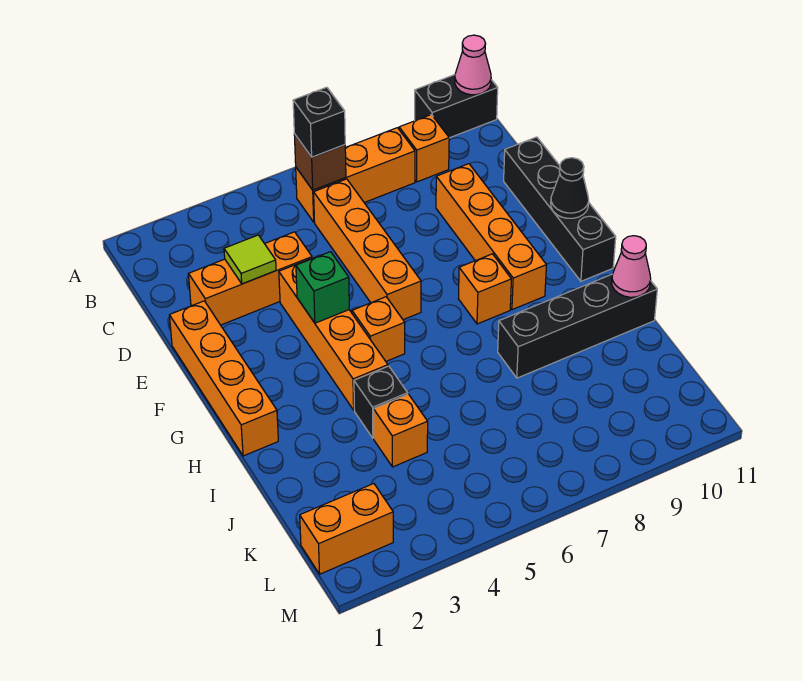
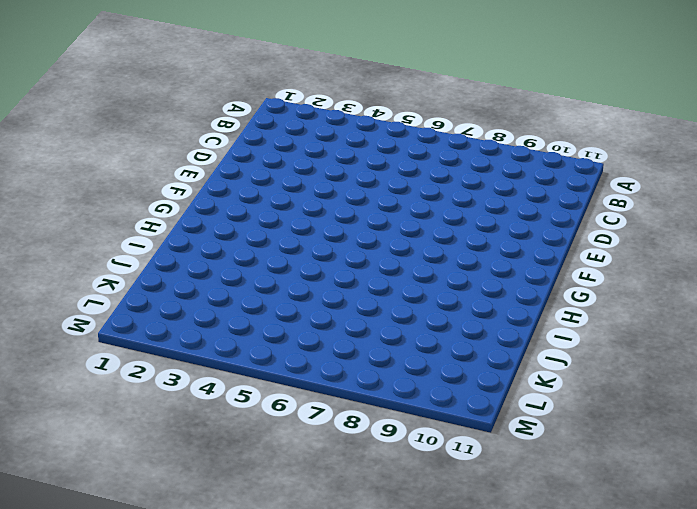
none -> black 1x2 brick [415,75,498,138]
none -> orange 1x3 brick [296,128,415,222]
none -> orange 1x1 brick [399,115,449,182]

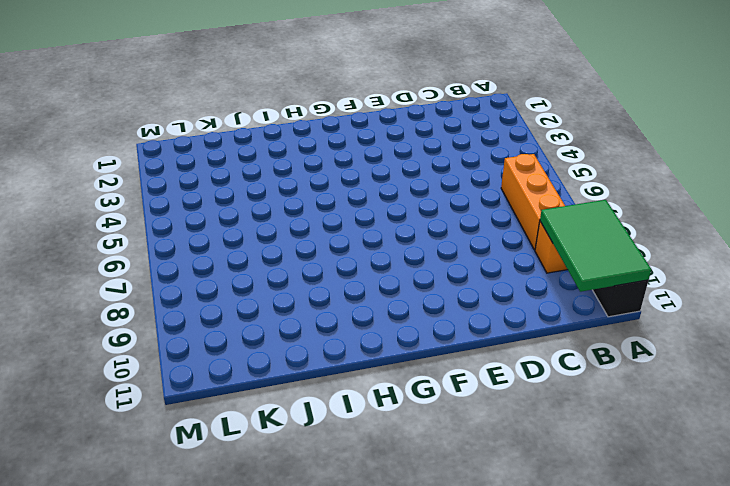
green 2x3 tile [540,200,651,292] -> pink 1x1 cone [455,35,491,95]
none -> orange 1x4 brick [314,179,421,320]
none -> orange 1x3 brick [189,232,312,325]
none -> orange 1x4 brick [436,164,546,310]

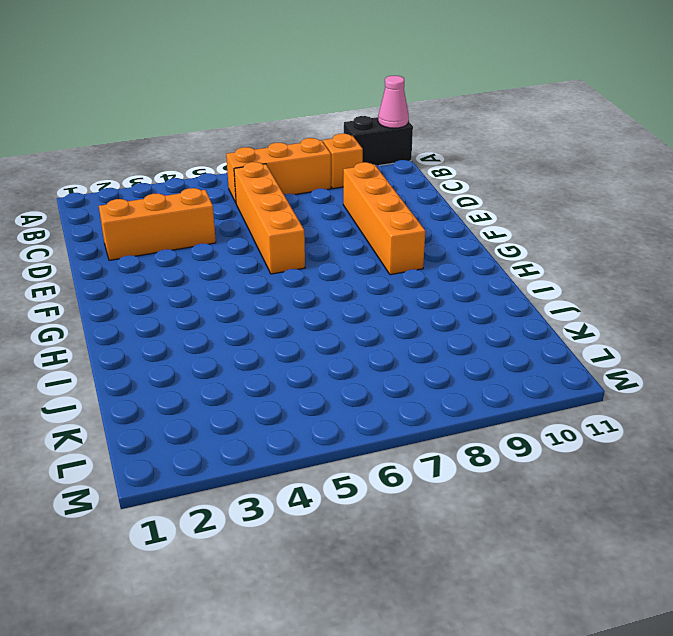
none -> black 1x4 brick [504,137,616,281]
none -> orange 1x4 brick [169,301,278,456]
none -> orange 1x4 brick [279,258,388,410]

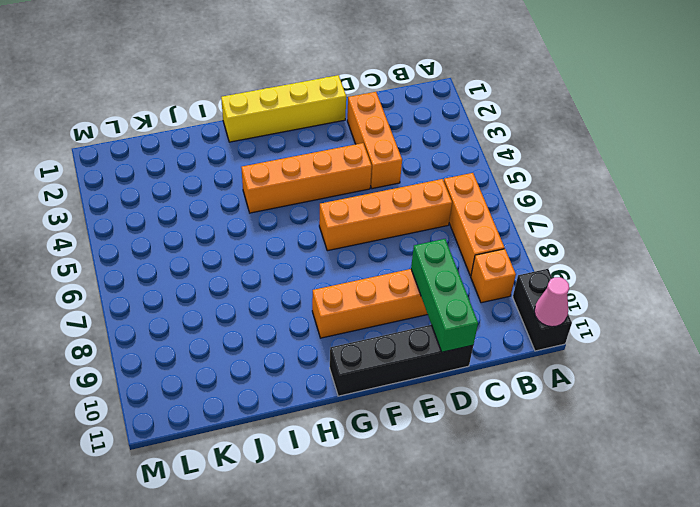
green 1x3 brick [411,239,478,352] -> none
yellow 1x4 brick [221,75,346,142] -> orange 1x4 brick [169,301,278,456]
none -> orange 1x1 brick [352,297,405,361]
none -> orange 1x1 brick [458,254,511,324]
none -> black 1x1 brick [354,366,408,438]

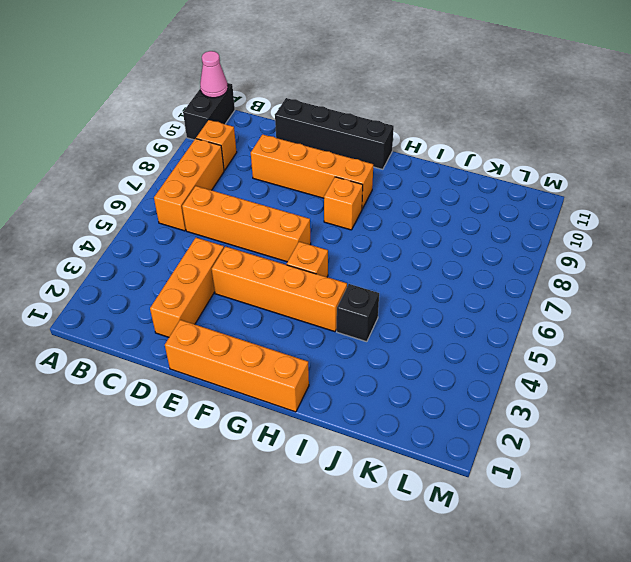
none -> black 1x4 brick [498,274,657,378]
none -> orange 1x1 brick [373,394,428,467]
none -> orange 1x2 brick [300,484,393,574]

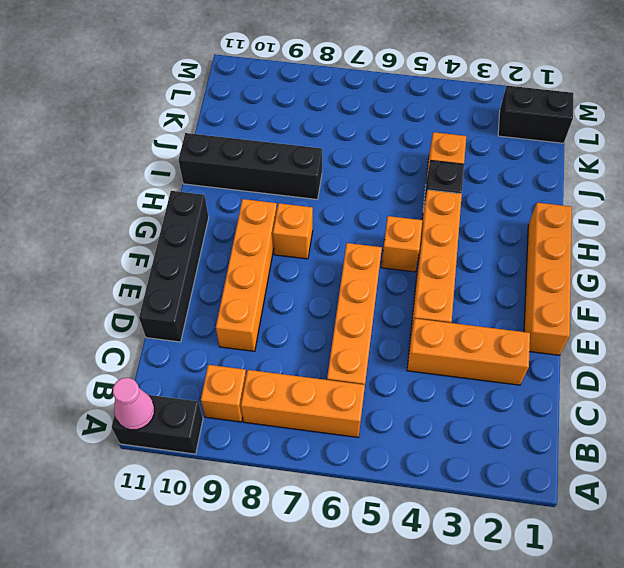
black 1x2 brick [498,86,573,143] -> orange 1x2 brick [300,484,393,574]
none -> brown 1x1 brick [294,134,346,190]
none -> lime 1x1 tile [224,235,276,284]
none -> green 1x1 brick [296,252,349,323]

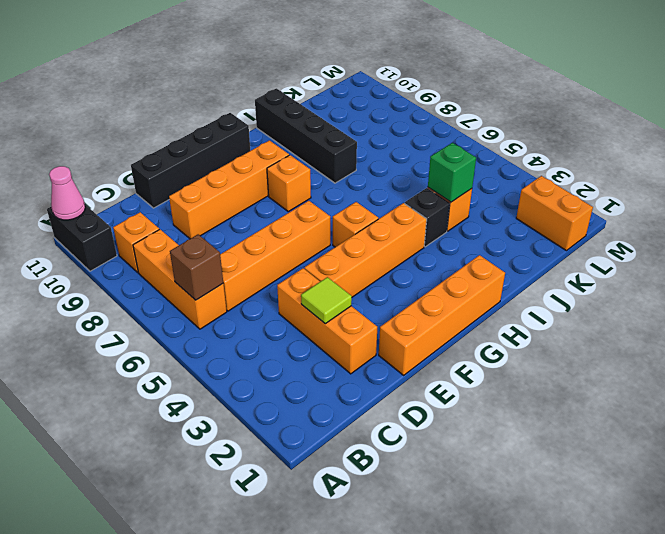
green 1x1 brick [428,143,476,202] -> green 1x1 brick moved to [296,252,349,323]
none -> black 1x1 cone [551,158,589,218]
none -> pink 1x1 cone [612,236,651,297]
none -> black 1x1 brick [293,87,345,157]

